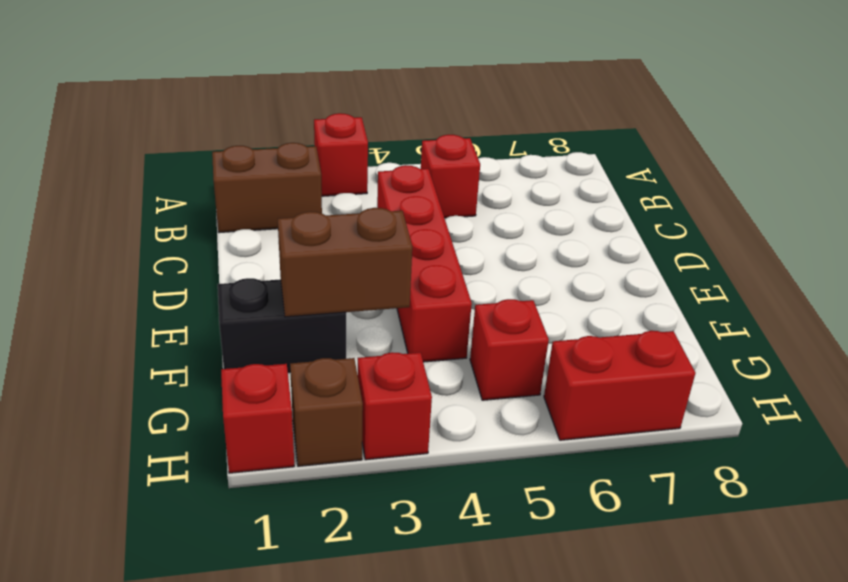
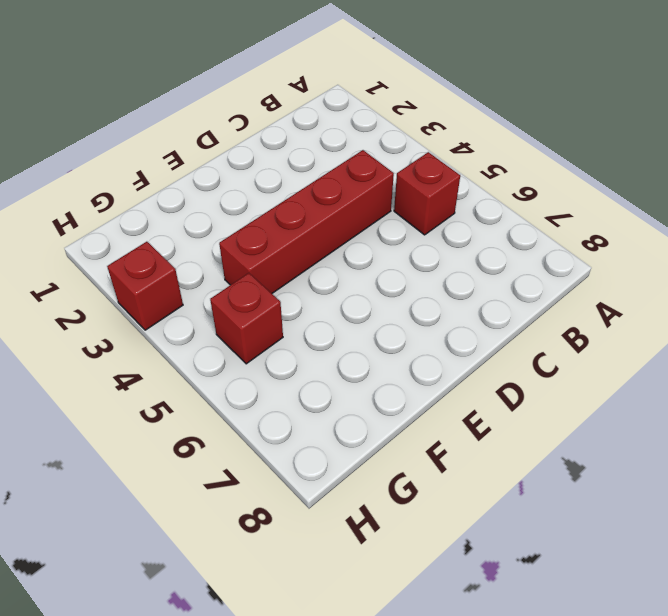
none -> red 1x1 brick [314,113,368,196]
none -> brown 1x2 brick [212,143,322,232]

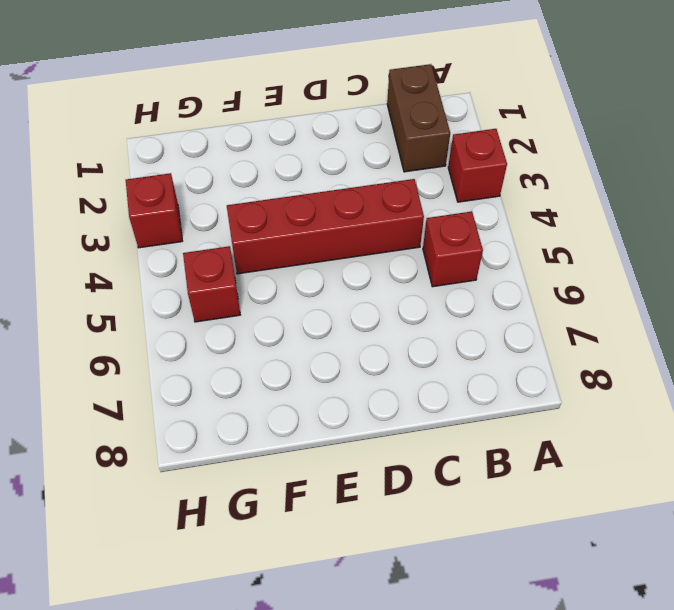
none -> black 1x2 brick [218,278,346,373]
none -> red 1x1 brick [221,364,294,473]

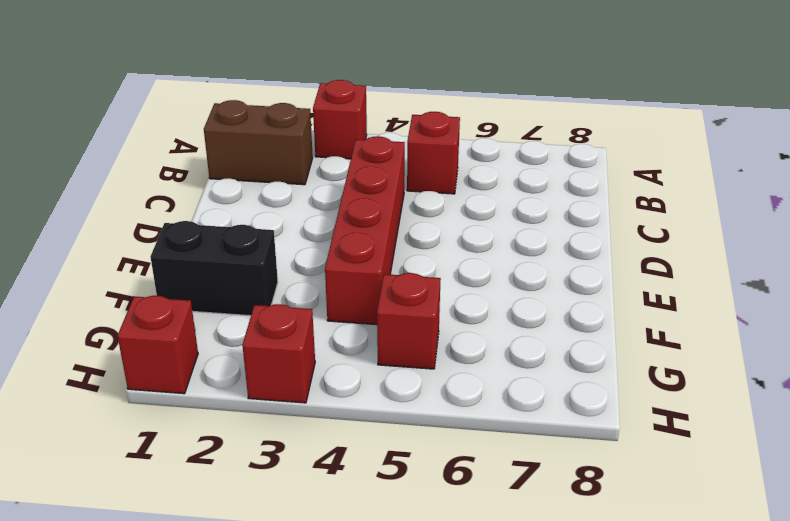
none -> brown 1x1 brick [290,358,363,466]
none -> red 1x2 brick [544,331,695,440]

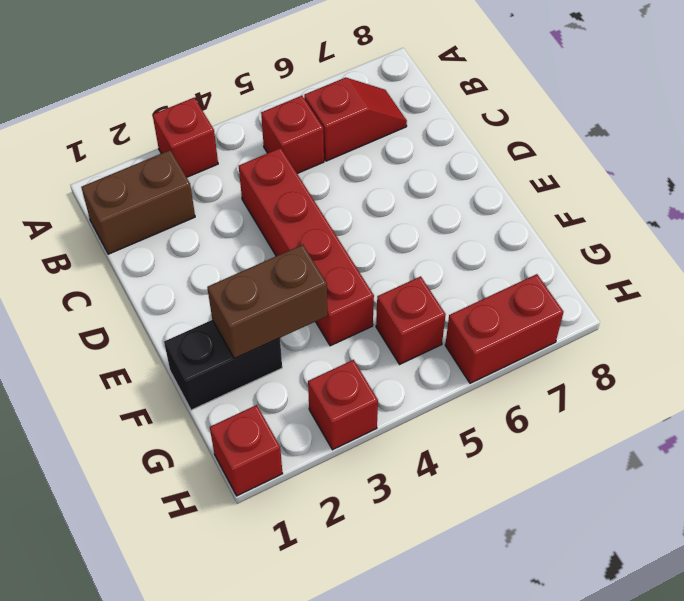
red 1x2 slope [304,77,407,161] -> none
none -> brown 1x1 brick [290,358,363,466]

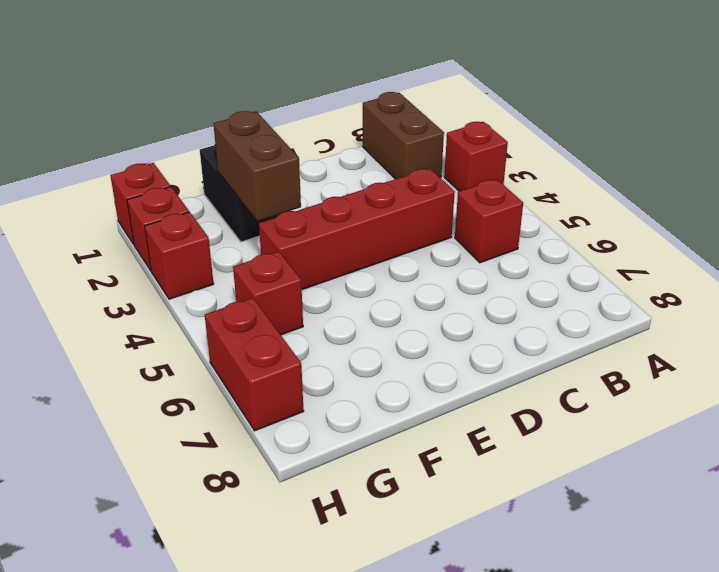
red 1x1 brick [127,187,189,271] -> brown 1x1 brick [290,358,363,466]

